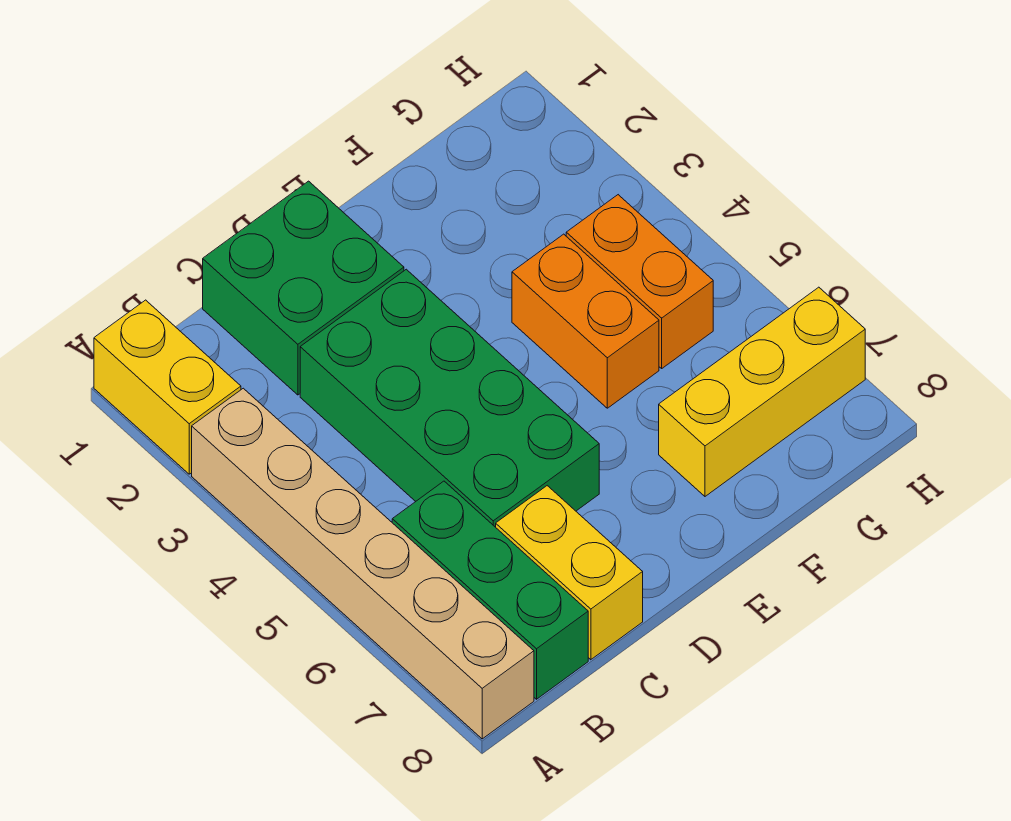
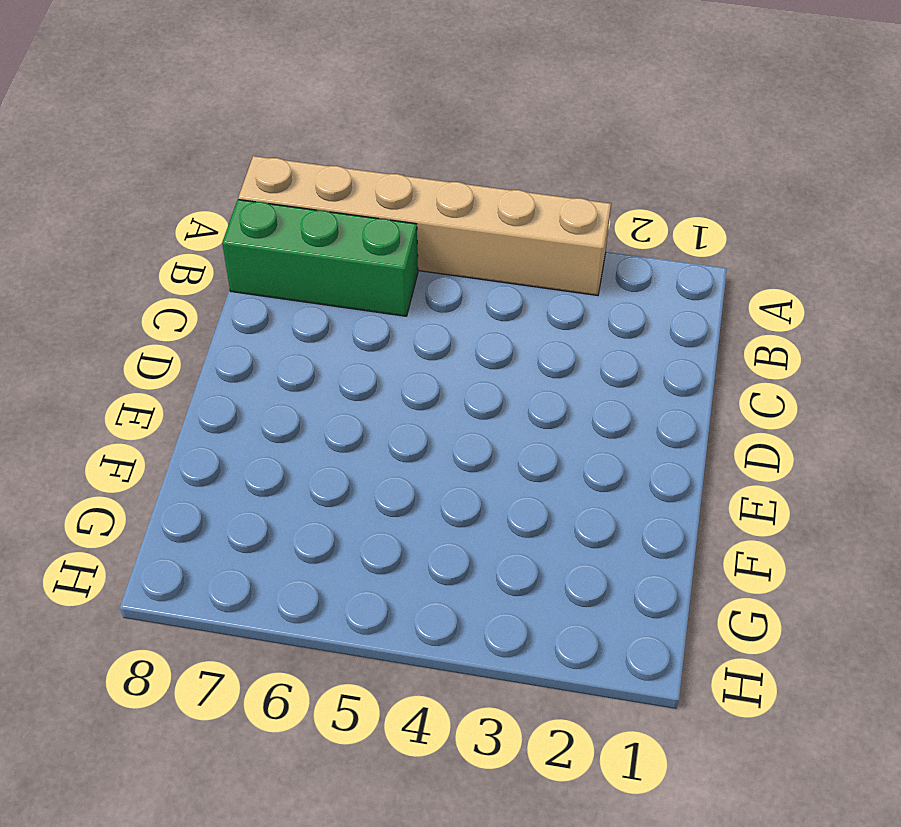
none -> yellow 1x2 brick [94,300,241,474]
none -> green 2x2 brick [203,181,404,395]

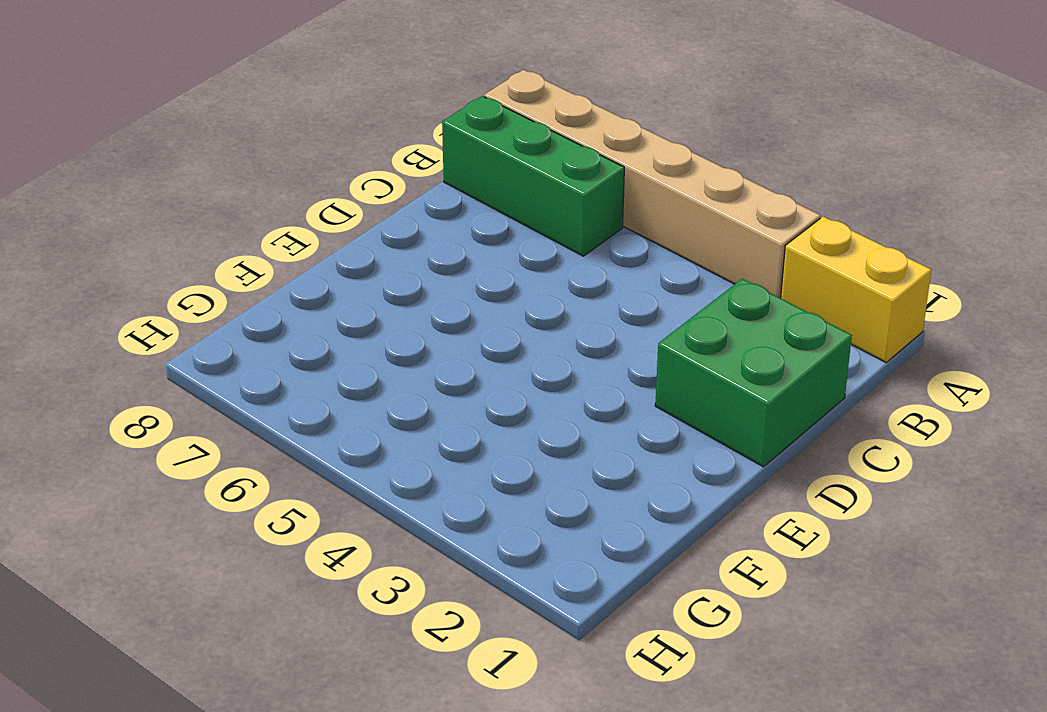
none -> green 2x4 brick [300,269,599,527]
none -> yellow 1x2 brick [496,486,643,660]

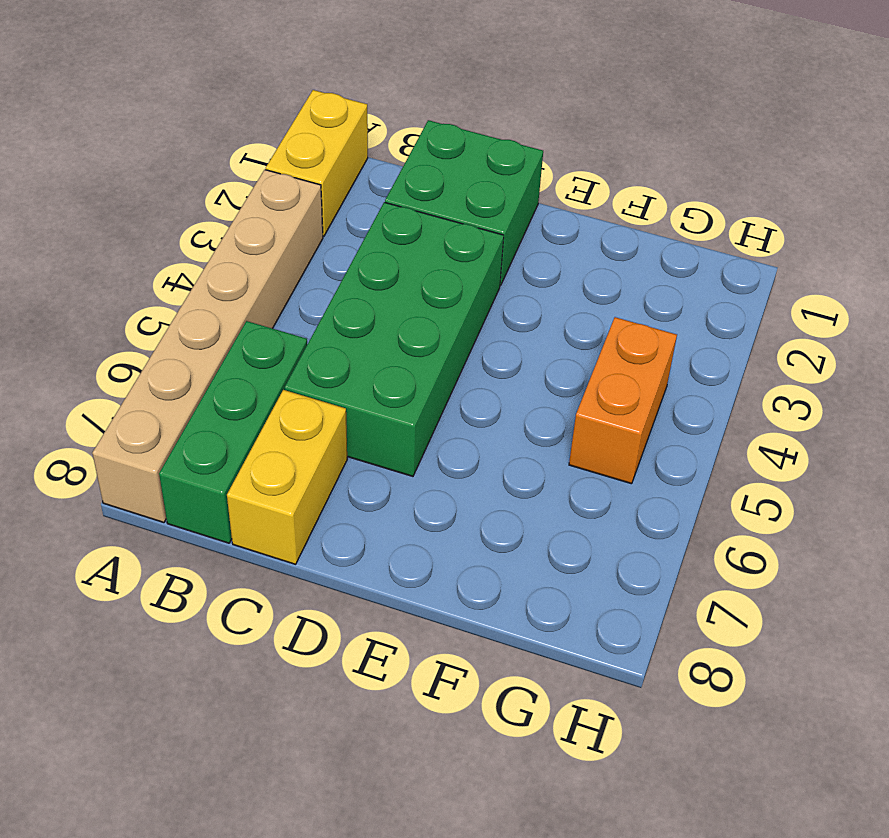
none -> orange 1x2 brick [512,234,659,408]
none -> yellow 1x3 brick [659,287,865,496]

